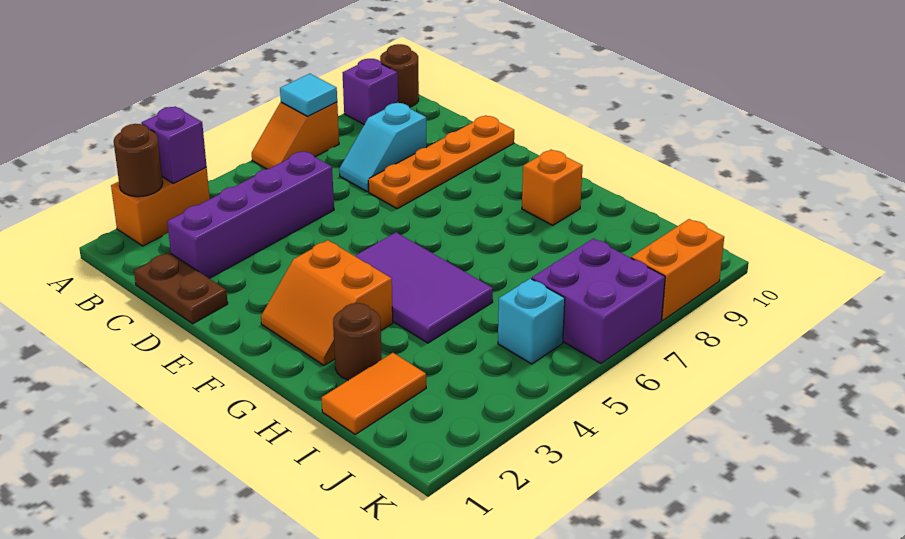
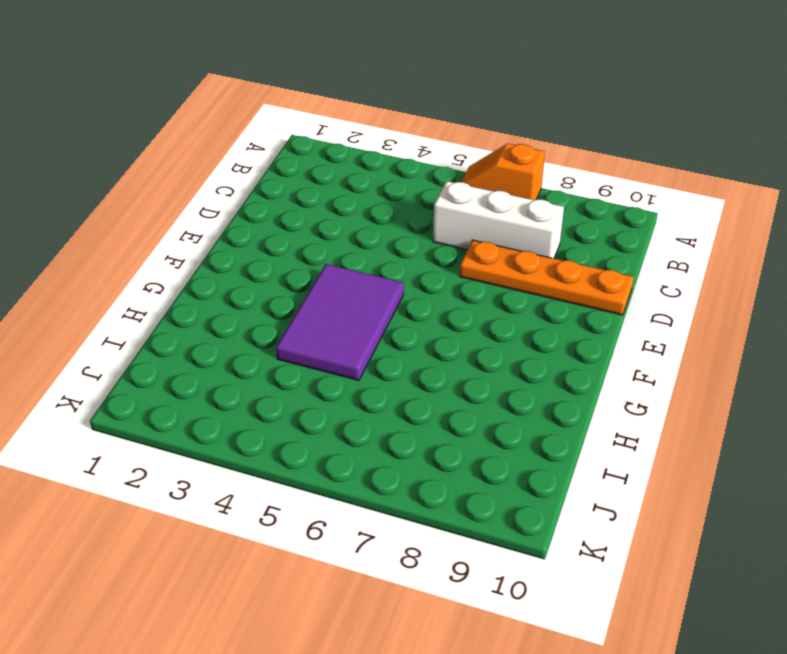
white 1x3 brick [433,181,564,258] -> cyan 1x2 slope [339,103,427,192]
none -> orange 1x2 brick [111,168,210,246]
none -> purple 1x1 brick [343,59,398,124]
none -> brown 1x1 round brick [380,44,419,107]

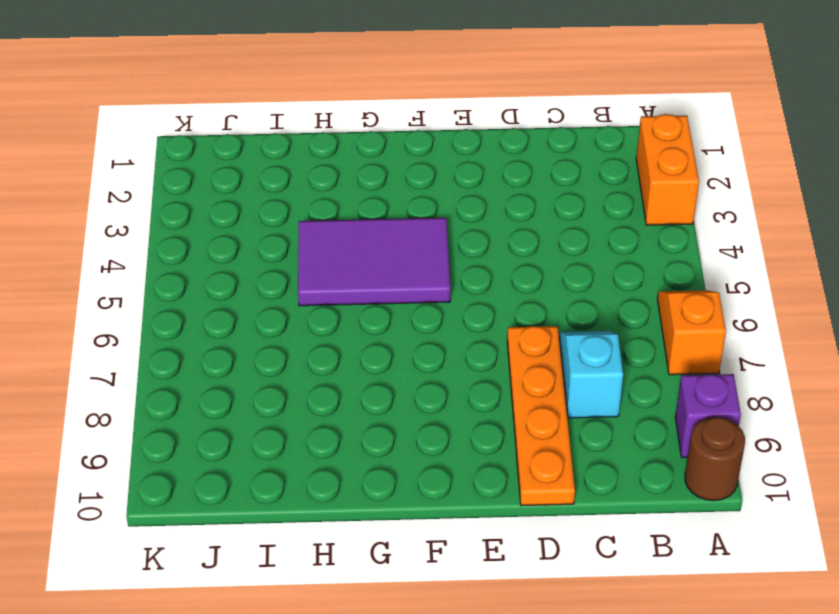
none -> brown 1x2 plate [134,252,228,324]
none -> purple 1x4 brick [167,151,334,279]
none -> orange 2x2 slope [261,240,393,365]

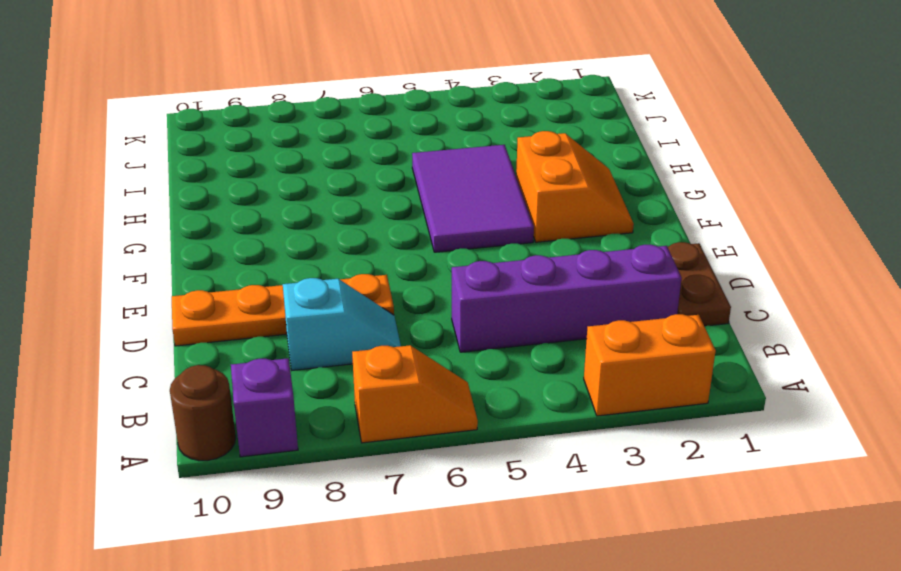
none -> orange 1x1 brick [522,150,583,225]
none -> brown 1x1 round brick [333,303,382,380]
none -> orange 1x2 tile [321,353,426,434]

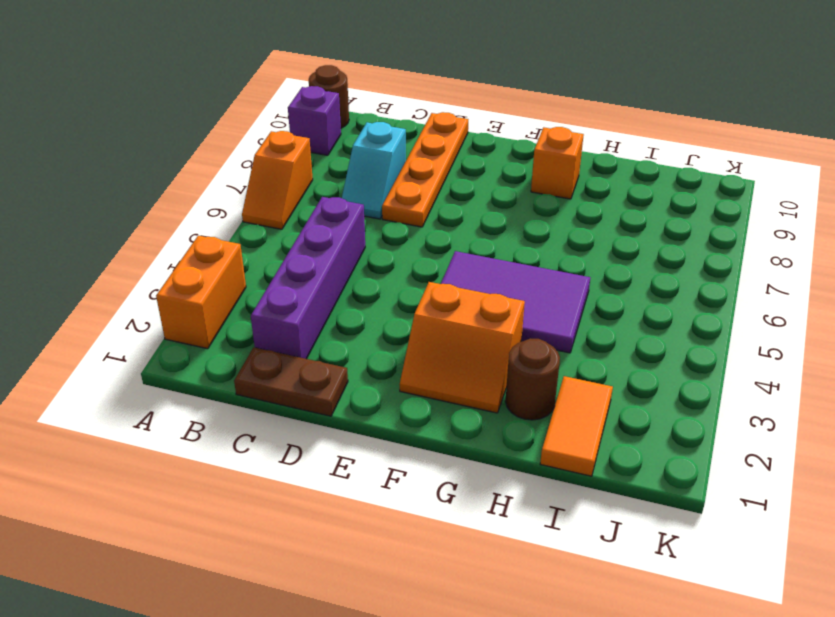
none -> cyan 1x1 brick [498,278,565,364]
none -> purple 2x2 brick [532,238,665,363]
none -> orange 1x2 brick [631,219,724,320]

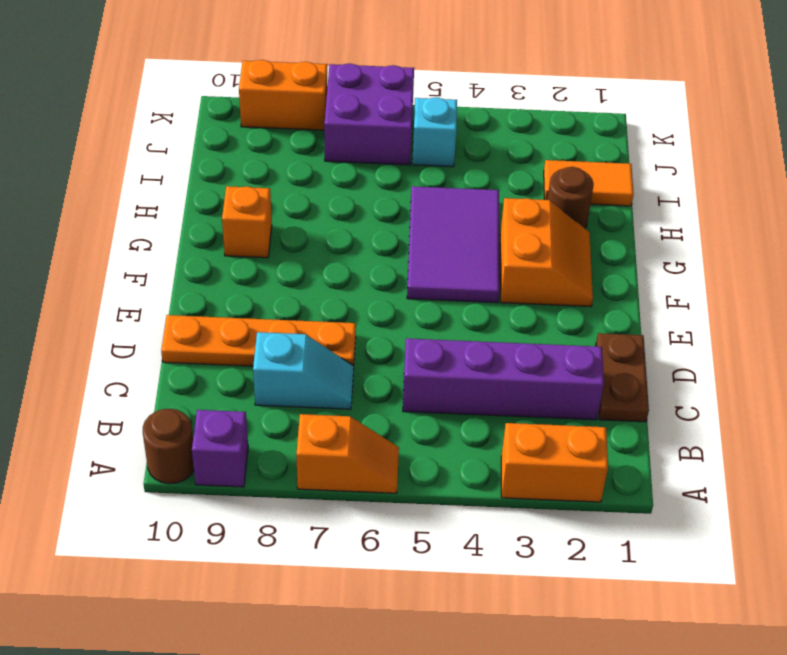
none -> brown 1x1 round brick [114,124,163,197]
none -> purple 1x1 brick [142,106,207,183]
none -> cyan 1x1 tile [280,74,337,116]

